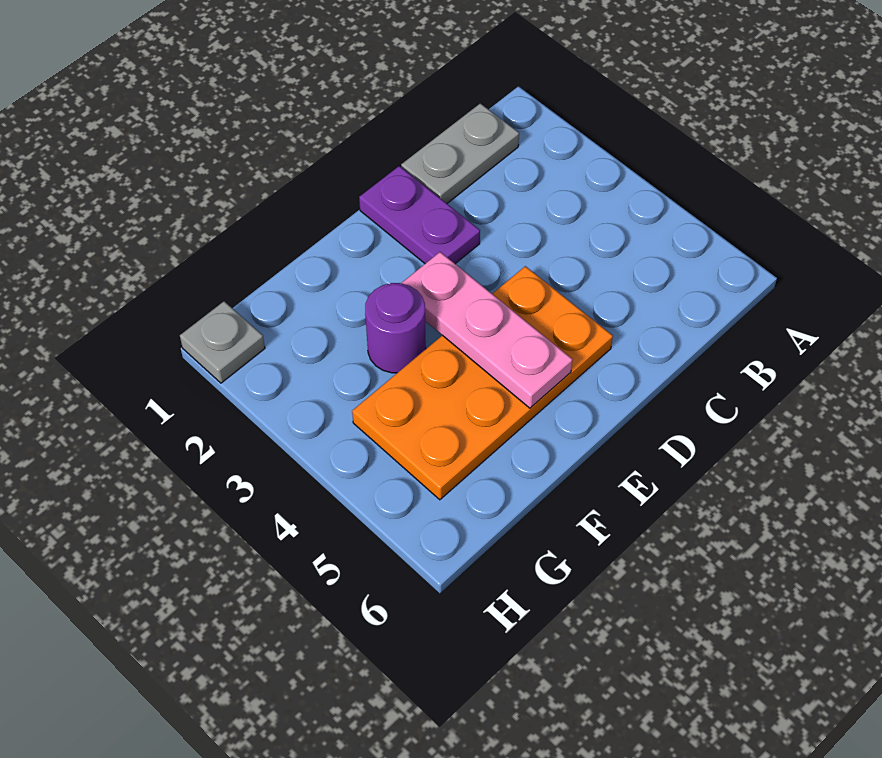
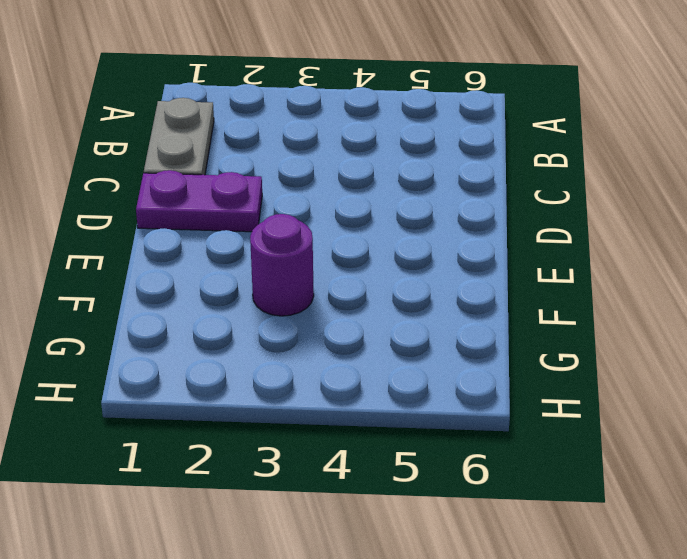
none -> orange 2x4 plate [352,266,613,500]
none -> grey 1x1 plate [180,301,265,383]

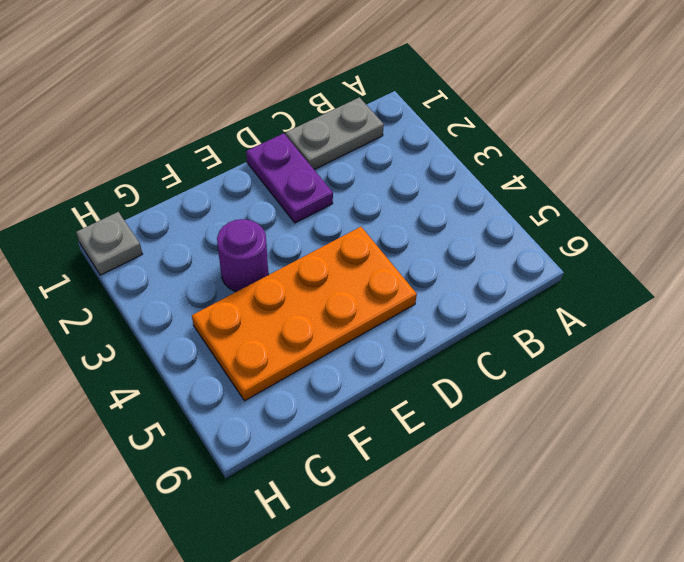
none -> pink 1x3 plate [402,252,572,408]

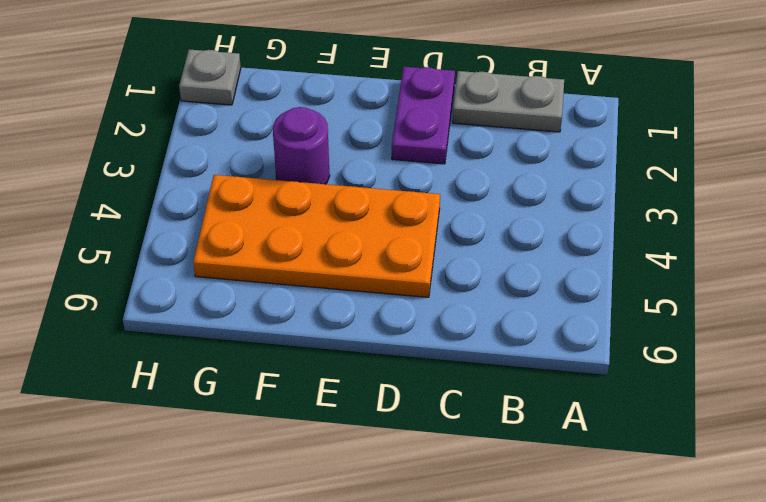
none -> pink 1x3 plate [402,252,572,408]

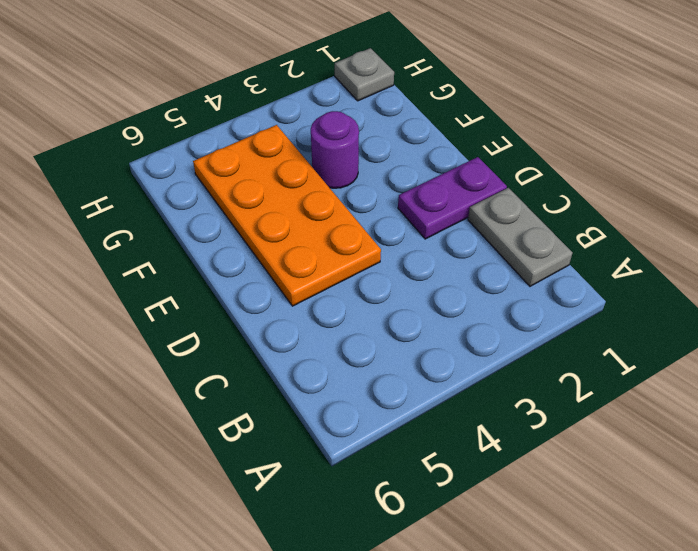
none -> pink 1x3 plate [402,252,572,408]

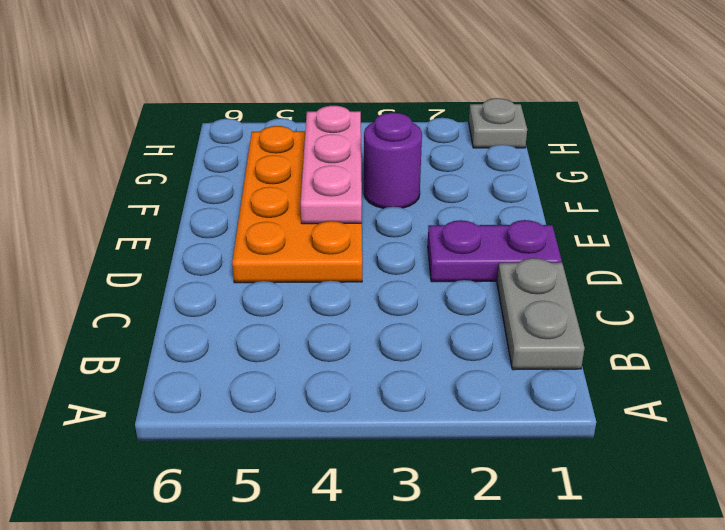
pink 1x3 plate [301,105,362,224] -> pink 1x3 plate turned to [402,252,572,408]

